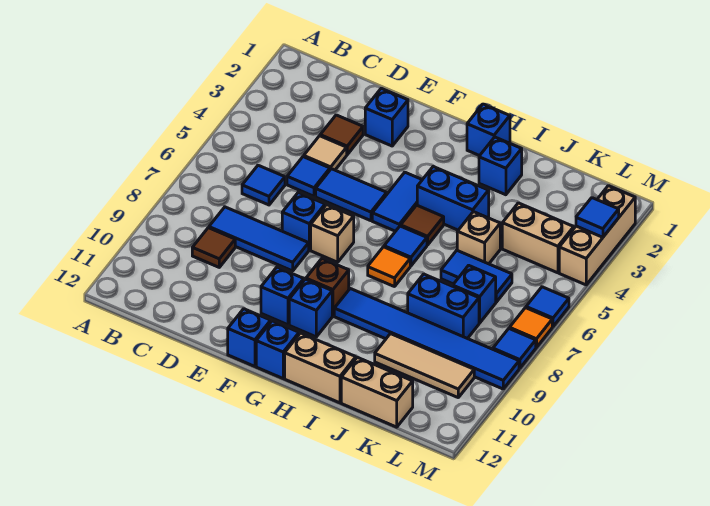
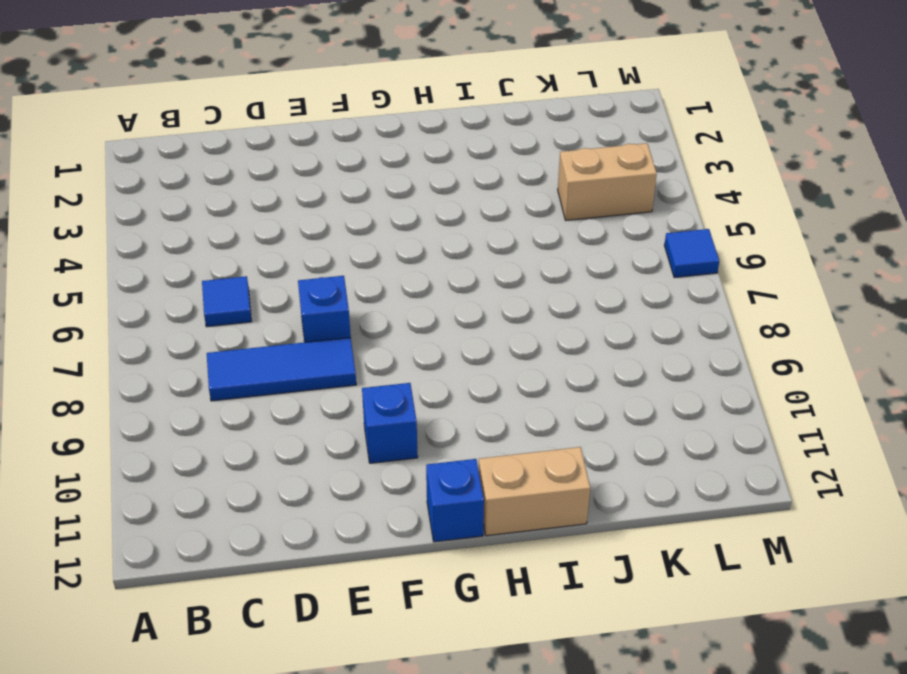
none -> brown 1x1 tile [192,228,235,267]
none -> brown 1x1 tile [320,115,363,155]
none -> tan 1x1 tile [304,136,347,170]
none -> blue 1x1 tile [287,157,330,196]

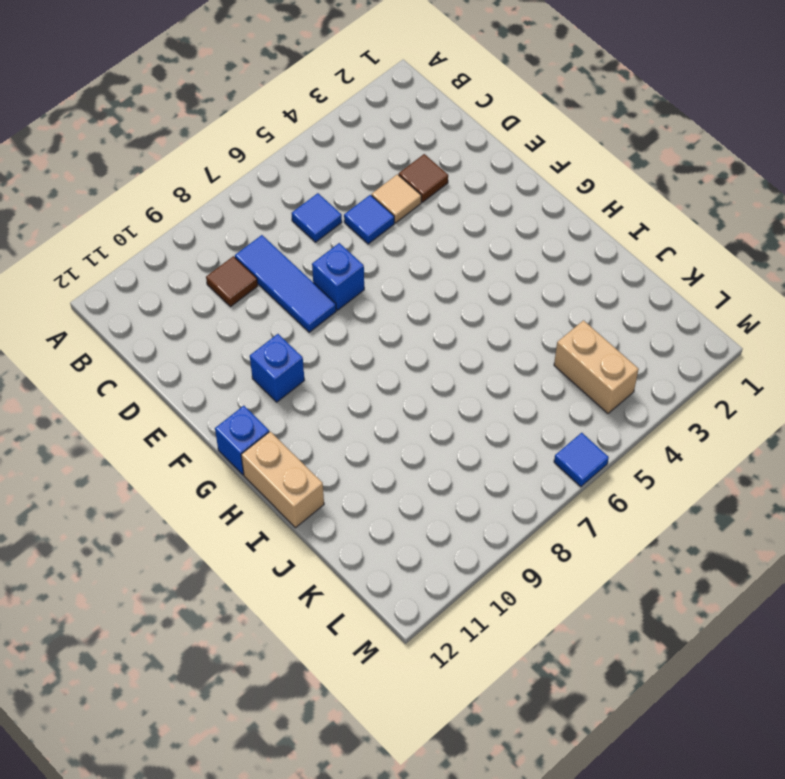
none -> blue 1x1 brick [365,88,408,146]
none -> blue 1x2 tile [316,169,387,221]
none -> tan 1x1 brick [311,205,354,262]
none -> blue 1x1 brick [228,309,271,366]

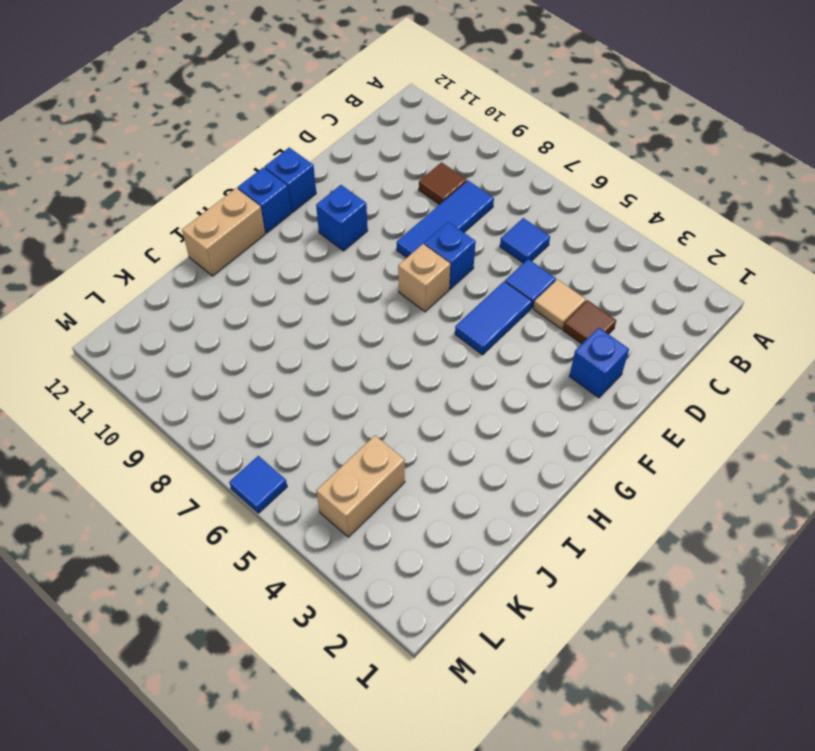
none -> blue 1x2 tile [372,172,422,231]
none -> brown 1x1 brick [306,258,349,316]
none -> blue 1x1 brick [289,279,332,337]
none -> blue 1x1 brick [467,104,510,156]

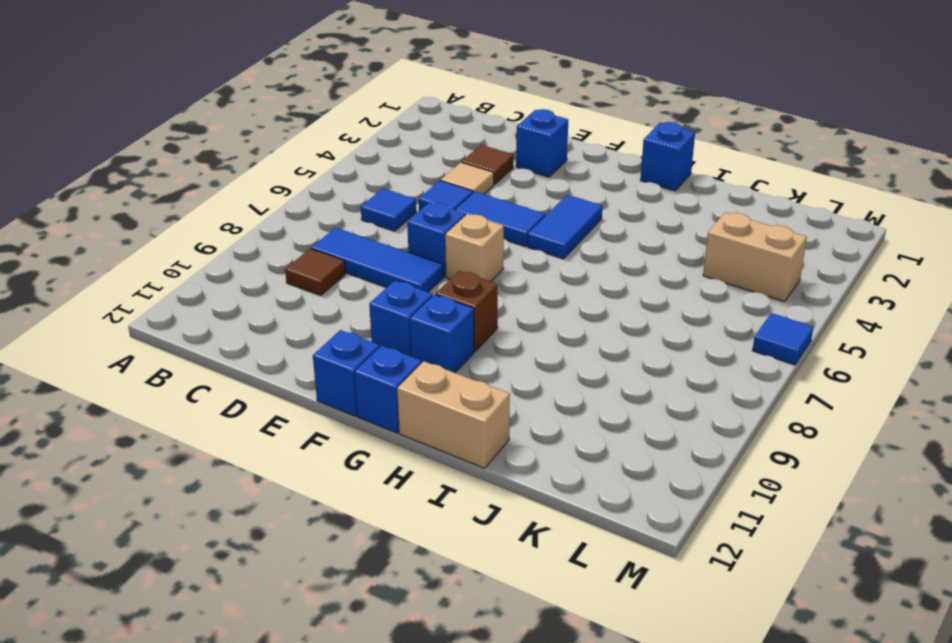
none -> blue 1x2 brick [417,166,489,230]
none -> brown 1x1 tile [401,205,444,245]
none -> blue 1x1 tile [384,226,427,266]
none -> orange 1x1 tile [368,247,410,287]

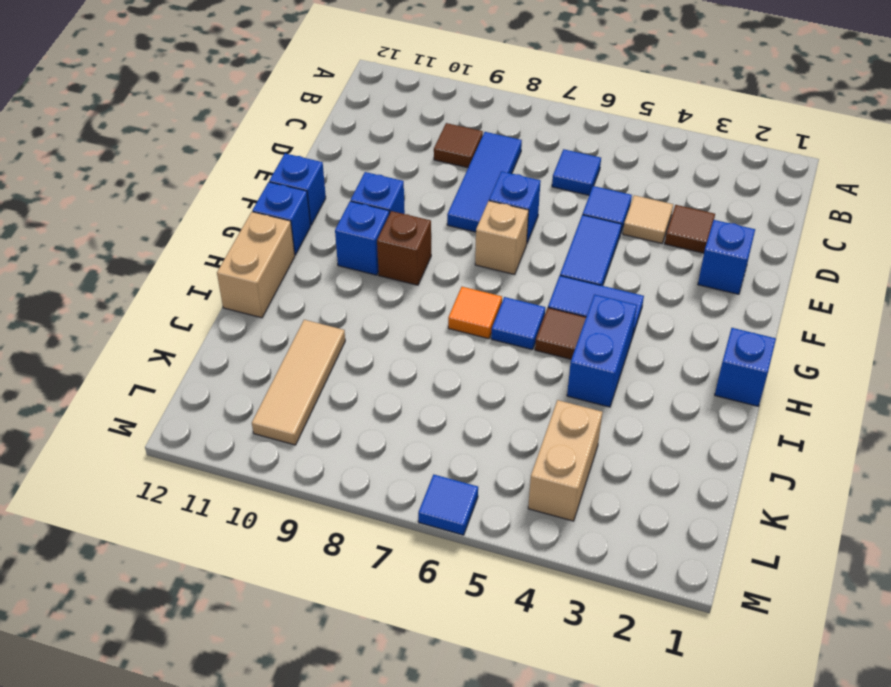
none -> blue 1x6 tile [334,289,519,389]
none -> blue 1x1 brick [479,137,522,195]
none -> tan 1x1 brick [457,212,500,264]
none -> blue 1x2 tile [441,251,512,302]

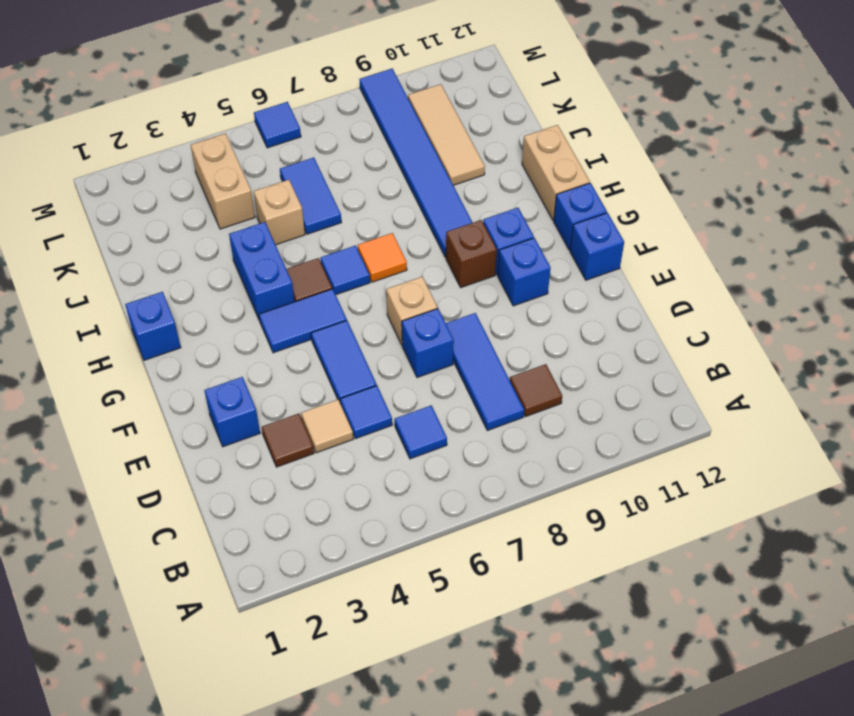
none -> blue 1x1 brick [479,137,522,195]
none -> blue 1x2 brick [408,274,479,339]
none -> tan 1x2 brick [341,357,413,427]
none -> blue 1x1 brick [453,265,496,323]

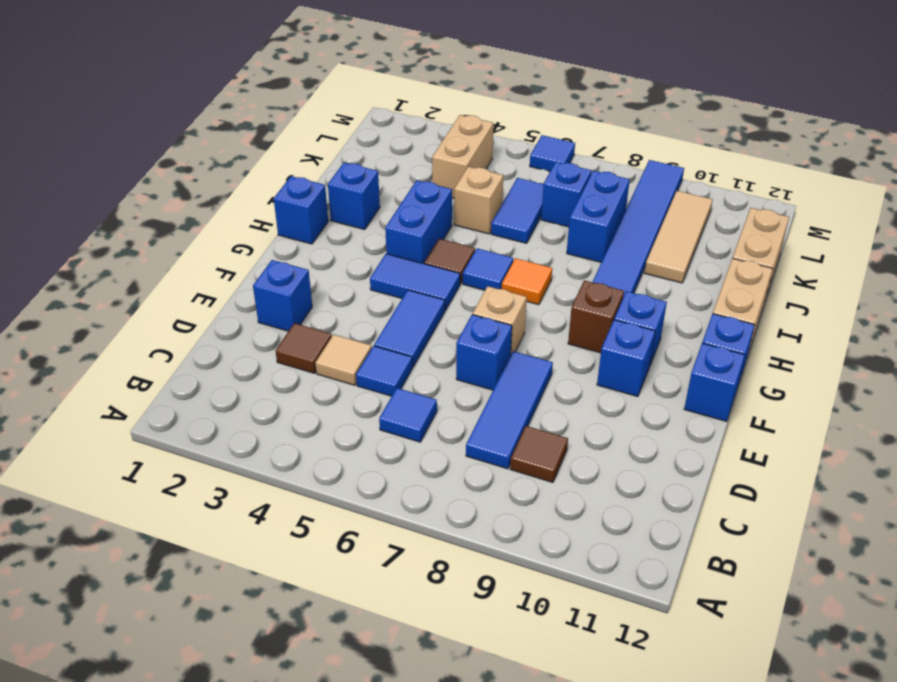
none -> tan 1x3 brick [559,186,635,285]
none -> orange 1x1 tile [510,308,552,347]
none -> blue 1x1 tile [493,329,536,368]
none -> blue 1x1 tile [576,198,619,237]

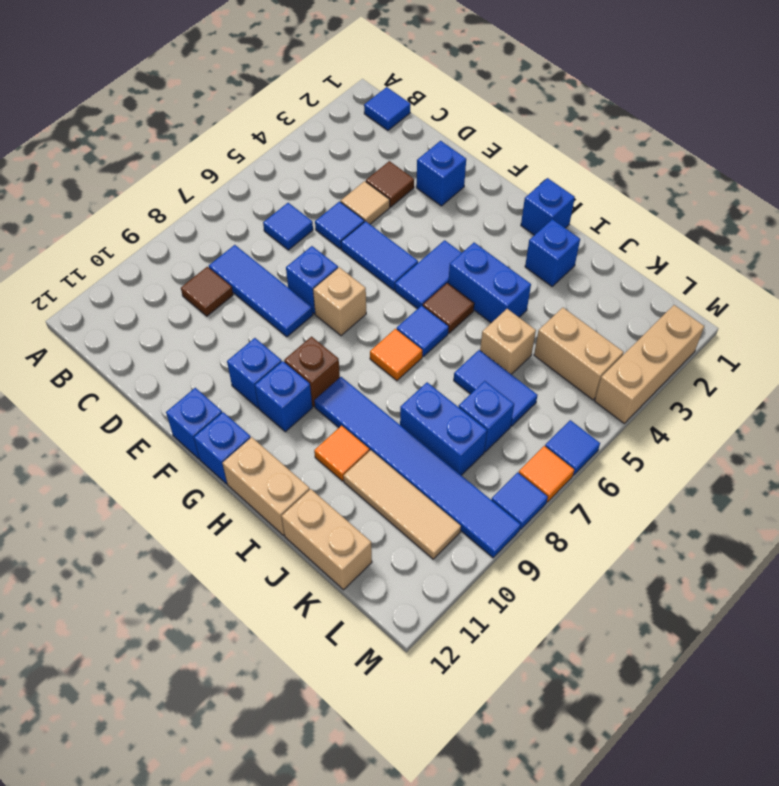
blue 1x1 tile [364,87,411,130] -> blue 1x1 tile moved to [576,198,619,237]
orange 1x1 tile [314,426,369,481] -> none

